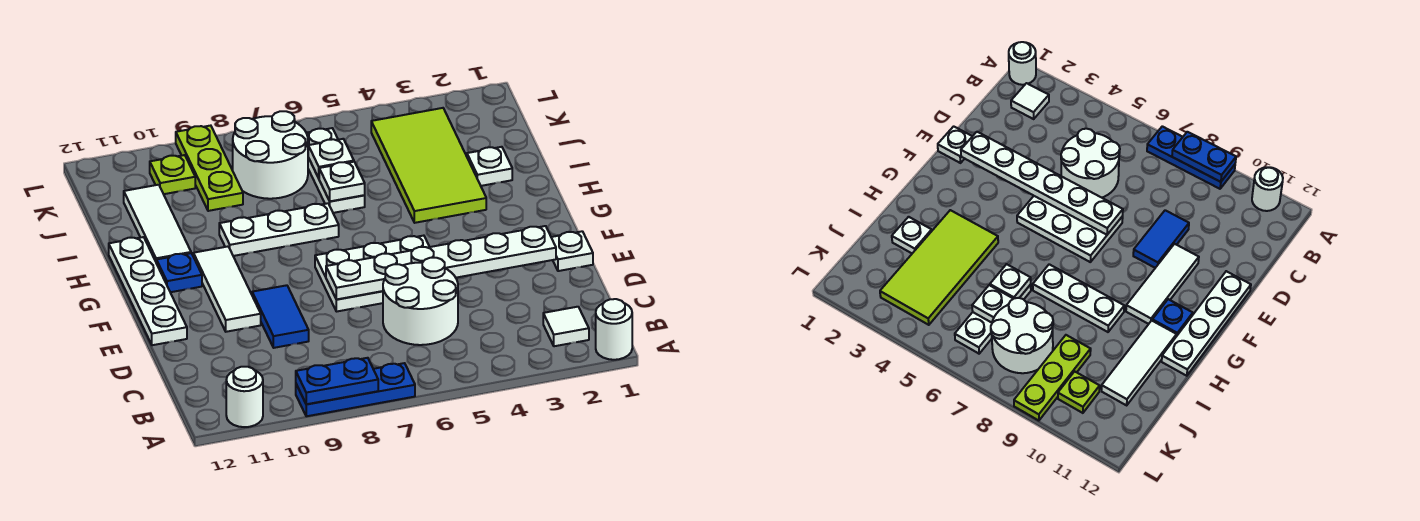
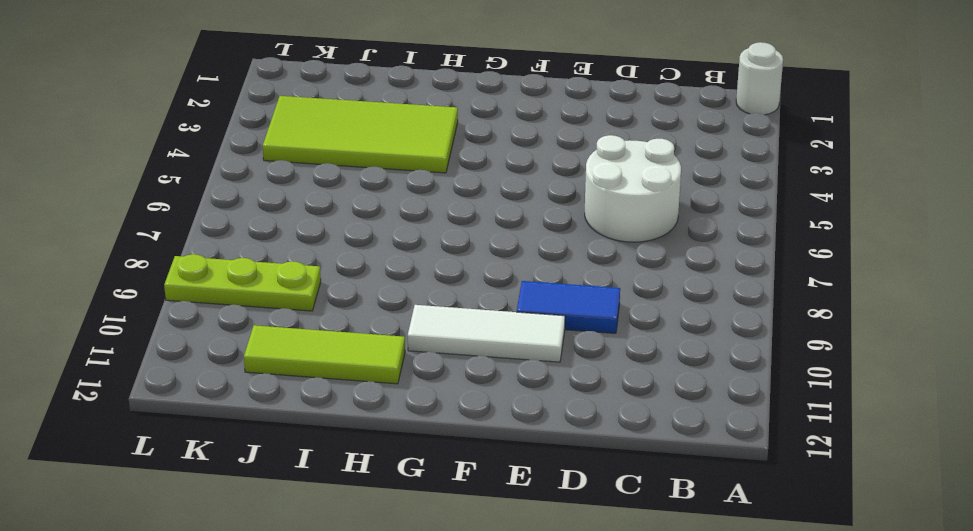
lime 1x3 tile [244,325,405,384] -> white 1x3 tile [124,185,191,261]
none -> blue 1x3 plate [296,363,415,416]
none -> white 1x1 round brick [226,367,263,427]
none -> white 1x1 tile [543,307,589,346]

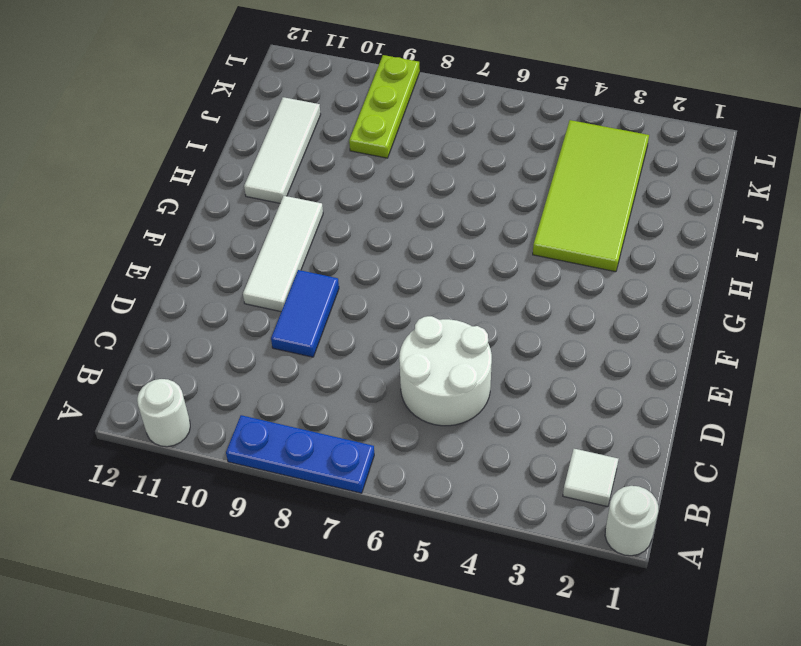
none -> white 1x1 plate [551,231,593,271]
none -> white 2x3 plate [315,236,429,312]
none -> white 1x4 plate [109,237,187,345]

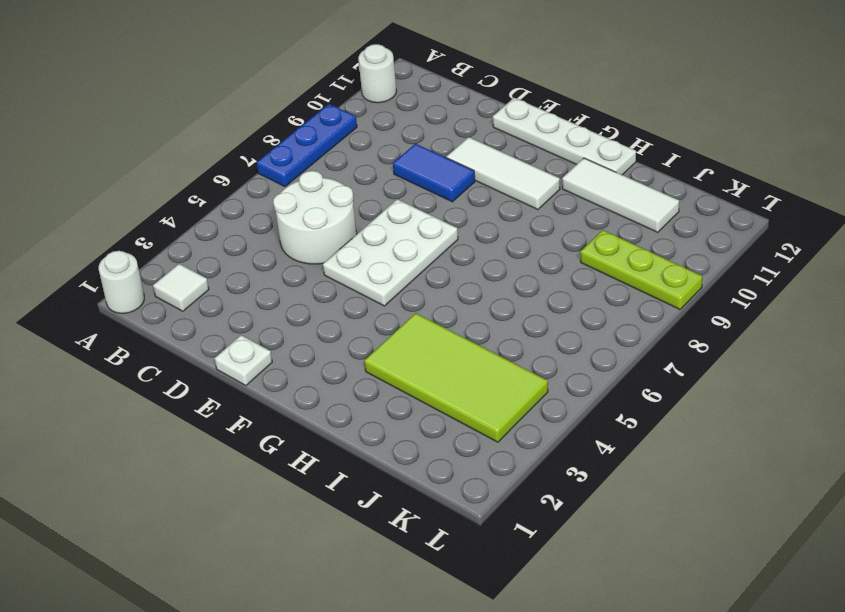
none -> blue 1x1 plate [156,253,202,292]
none -> white 1x3 plate [219,203,339,256]
none -> white 1x1 plate [467,147,512,186]

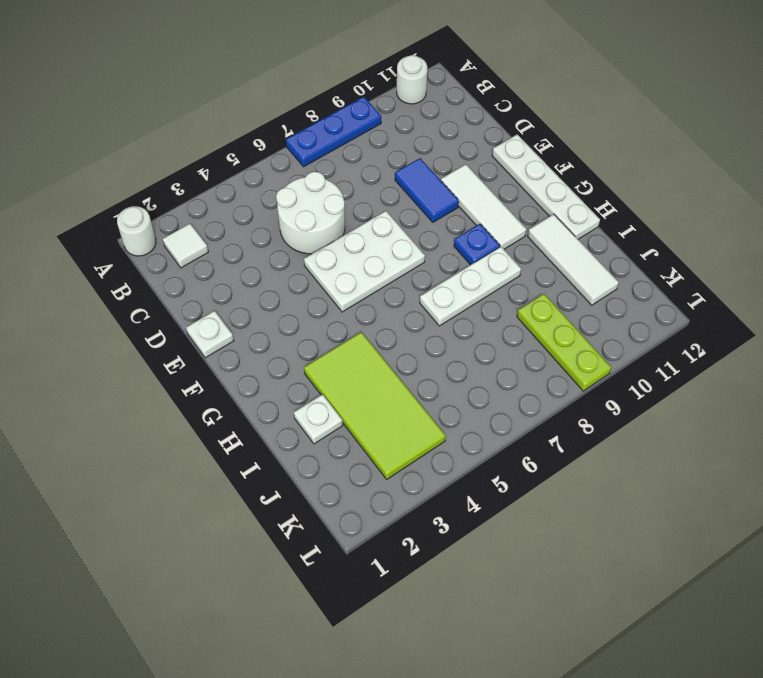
blue 1x1 plate [454,224,500,265] -> blue 1x1 plate moved to [156,253,202,292]
none -> white 1x3 plate [307,128,365,213]
none -> white 2x2 round brick [233,111,308,199]
none -> lime 1x1 plate [150,155,195,194]

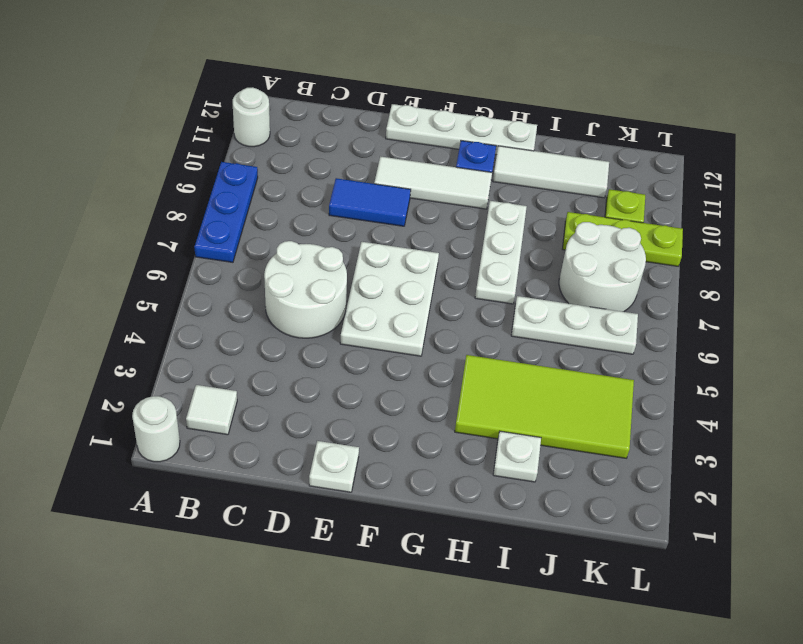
none -> blue 1x2 plate [296,358,378,404]
none -> white 1x6 plate [326,226,556,300]
none -> white 1x1 plate [319,162,365,201]

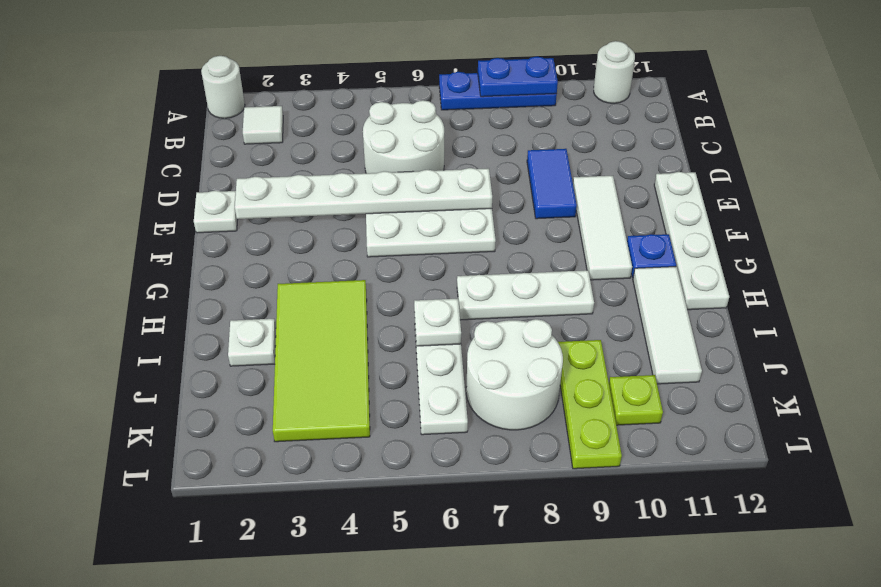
none -> white 1x1 plate [308,139,354,178]

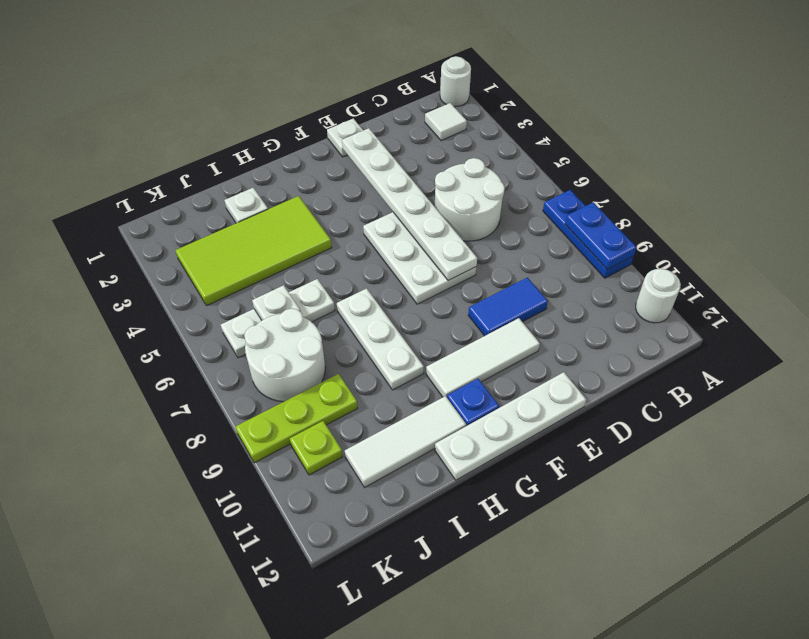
none -> white 1x1 plate [319,162,365,201]

